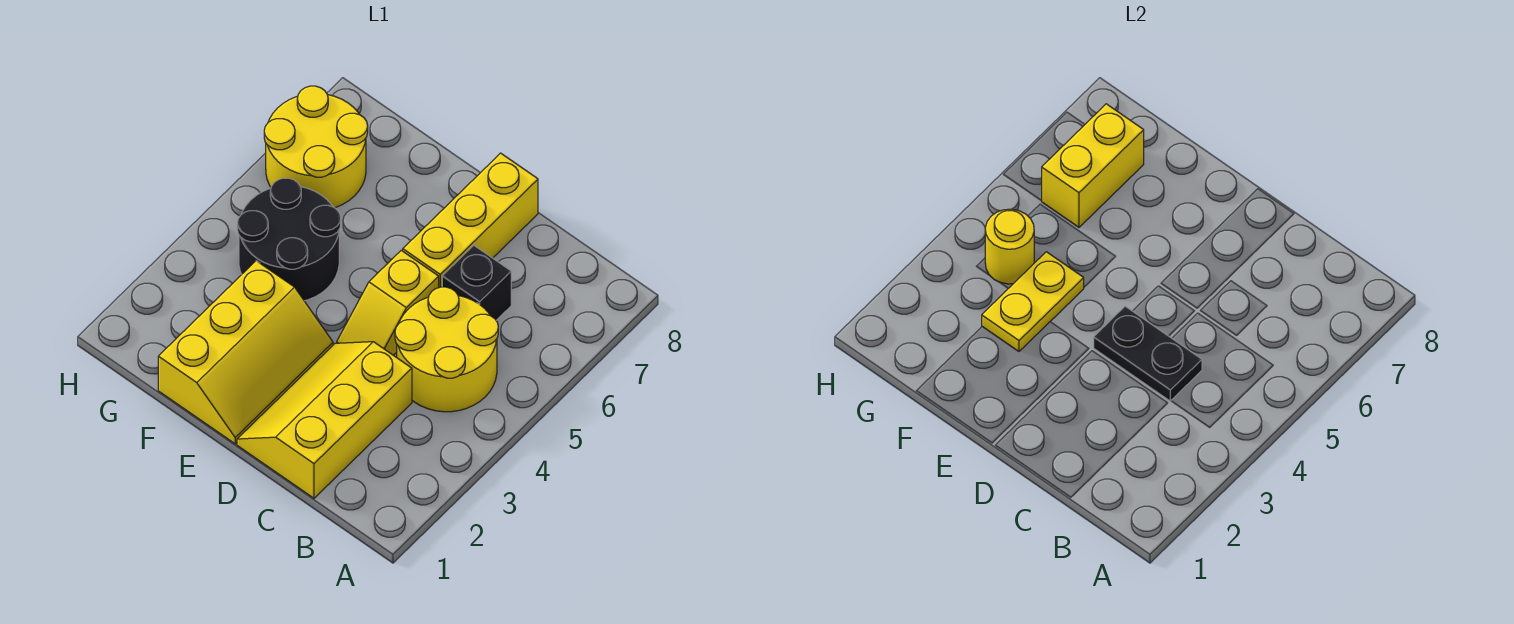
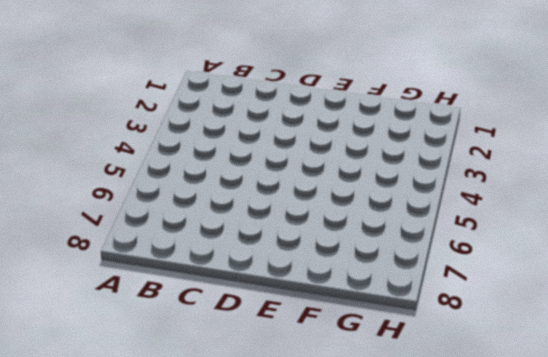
none -> yellow 2x2 round brick [395,287,498,412]
none -> yellow 2x3 slope [237,342,412,498]
none -> black 1x1 brick [442,245,511,320]

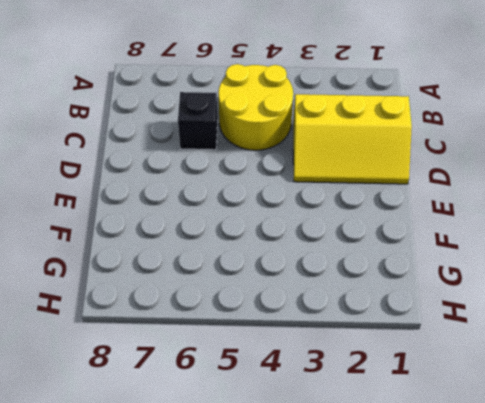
none -> yellow 1x2 slope [337,250,439,355]
none -> yellow 1x3 brick [403,153,538,288]
none -> yellow 2x3 slope [158,261,333,444]

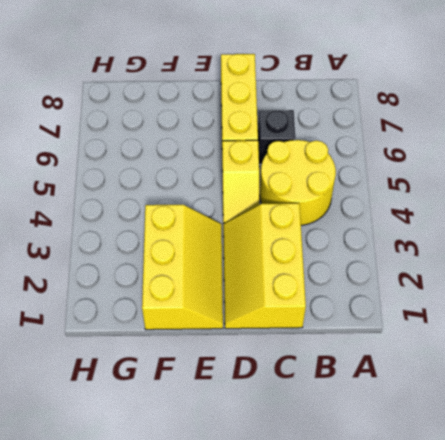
none -> black 2x2 round brick [237,178,341,301]
none -> yellow 2x2 round brick [264,86,368,208]
none -> black 1x2 plate [1094,306,1202,401]

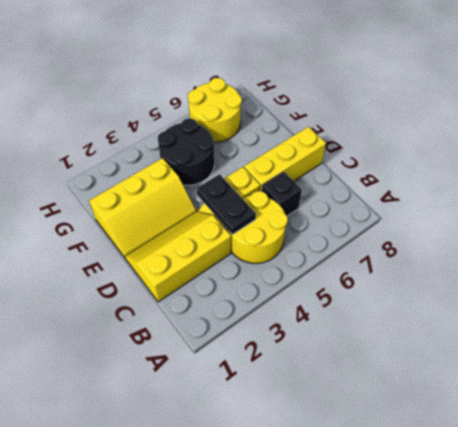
none -> yellow 1x2 plate [982,252,1084,351]
none -> yellow 1x1 round brick [985,209,1034,284]
none -> yellow 1x2 brick [1042,104,1144,227]

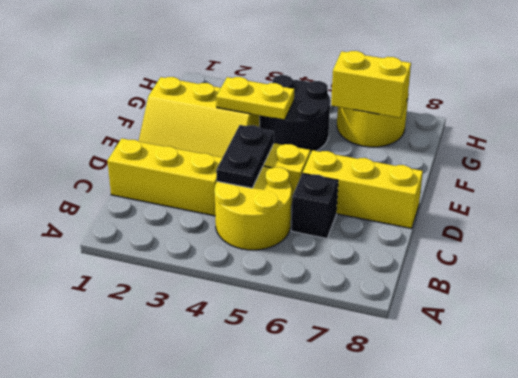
none -> yellow 1x1 round brick [985,209,1034,284]

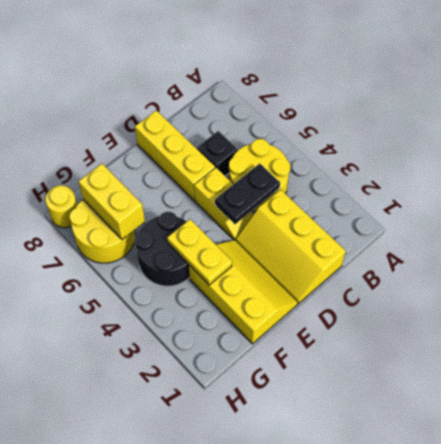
yellow 1x1 round brick [45,185,77,228] -> yellow 1x1 round brick moved to [985,209,1034,284]

